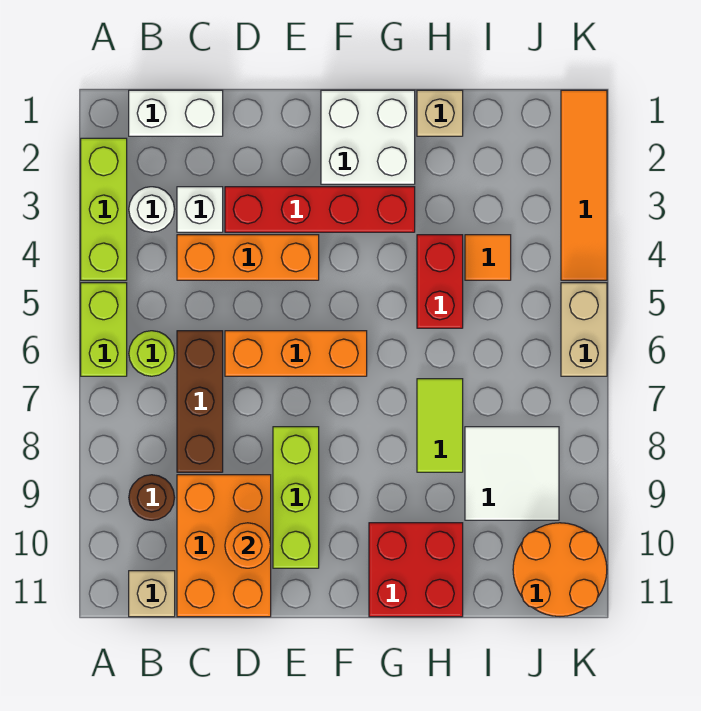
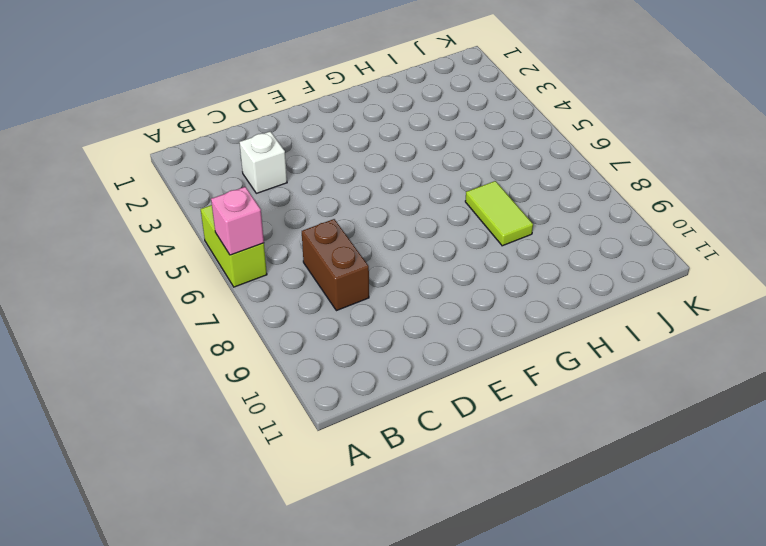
pink 1x1 brick [211,187,264,255] -> none
brown 1x2 brick [302,219,369,311] -> brown 1x3 brick [177,331,223,472]
none -> lime 1x3 brick [81,138,127,280]
none -> white 1x2 brick [129,90,223,136]
none -> white 1x1 round brick [129,187,175,232]

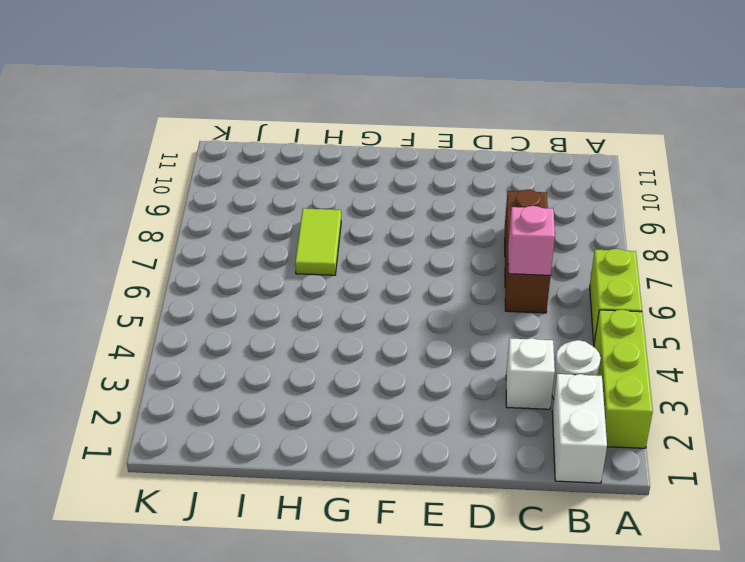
white 1x2 brick [552,374,607,483] -> white 1x2 brick turned to [129,90,223,136]
pink 1x1 brick [508,206,555,275] -> none
none -> lime 1x1 round brick [129,331,174,376]
none -> brown 1x1 round brick [129,475,175,520]
none -> tan 1x1 brick [129,571,175,617]

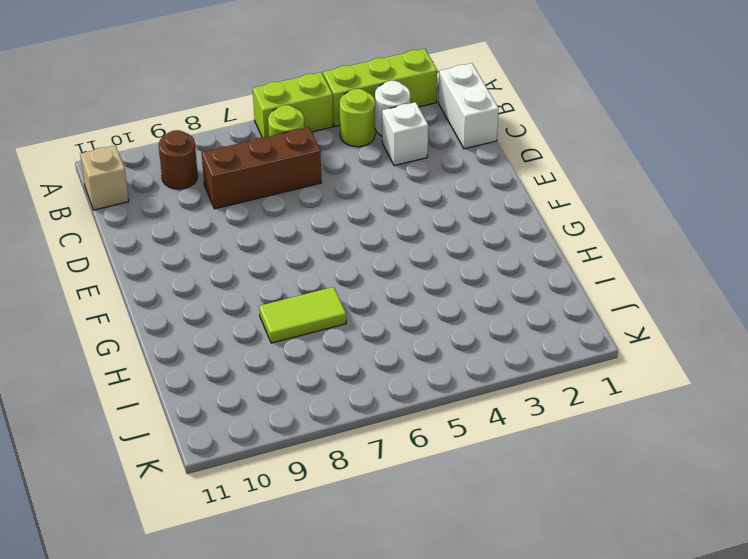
lime 1x1 round brick [340,89,375,147] -> none
none -> orange 1x3 brick [177,235,319,280]
none -> orange 2x3 brick [177,475,271,617]
none -> red 1x4 brick [225,187,415,232]

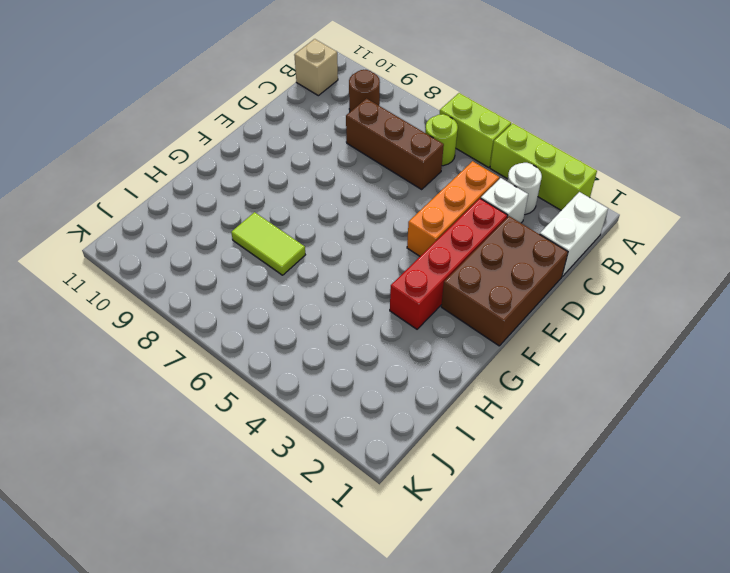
brown 2x3 brick [441,216,568,346] -> white 2x2 brick [321,90,415,184]
none -> orange 2x3 brick [177,475,271,617]
none -> orange 1x3 brick [225,331,367,376]
none -> lime 1x3 brick [273,427,319,568]

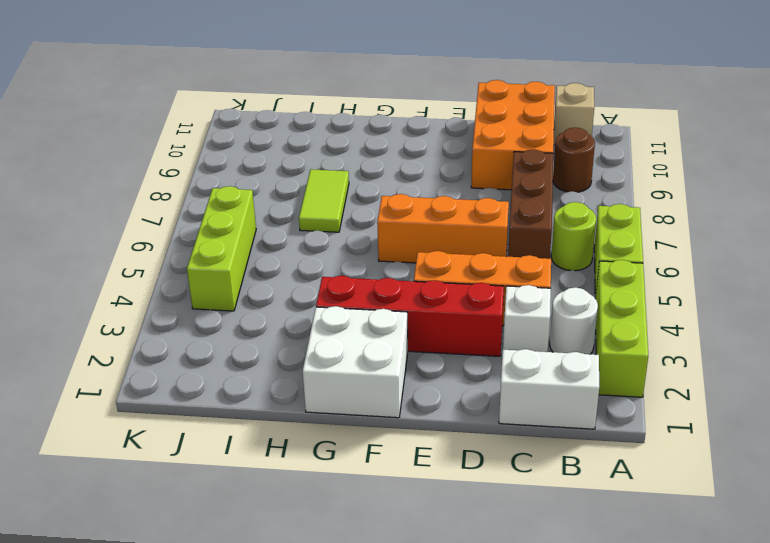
lime 1x3 brick [187,186,256,311] -> lime 1x3 brick moved to [273,427,319,568]
none -> red 2x2 brick [369,523,463,617]
none -> tan 1x1 brick [417,90,463,136]
none -> red 1x2 brick [417,235,463,328]

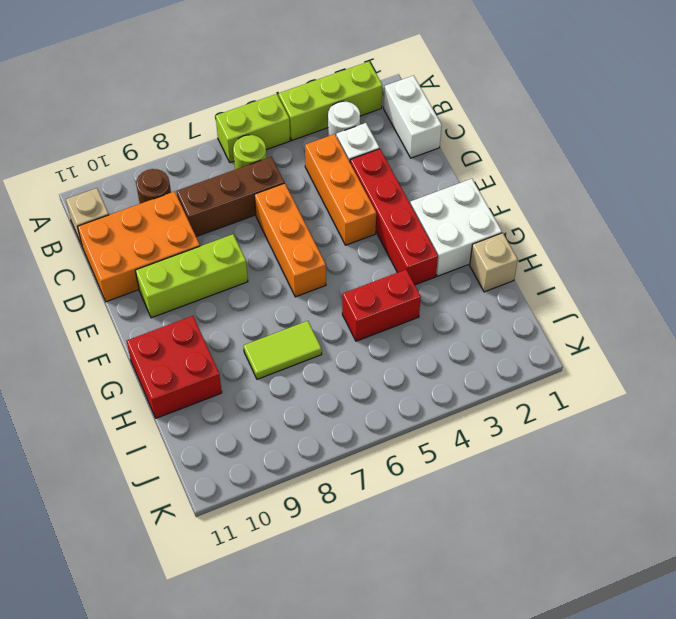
none -> orange 1x1 tile [465,235,511,280]
none -> white 2x2 tile [465,427,559,520]
none -> orange 2x2 round brick [513,523,607,616]

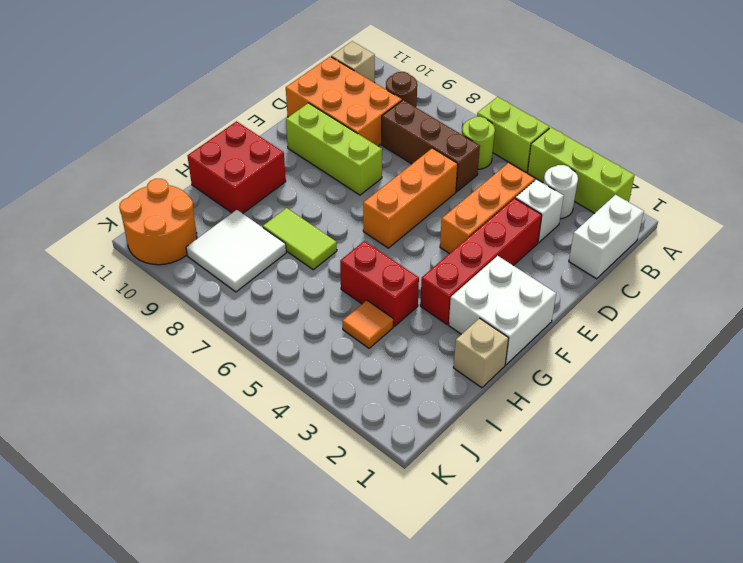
none -> orange 1x4 tile [561,90,607,280]
none -> tan 1x2 brick [561,283,607,376]
none -> orange 1x1 round brick [225,523,271,568]

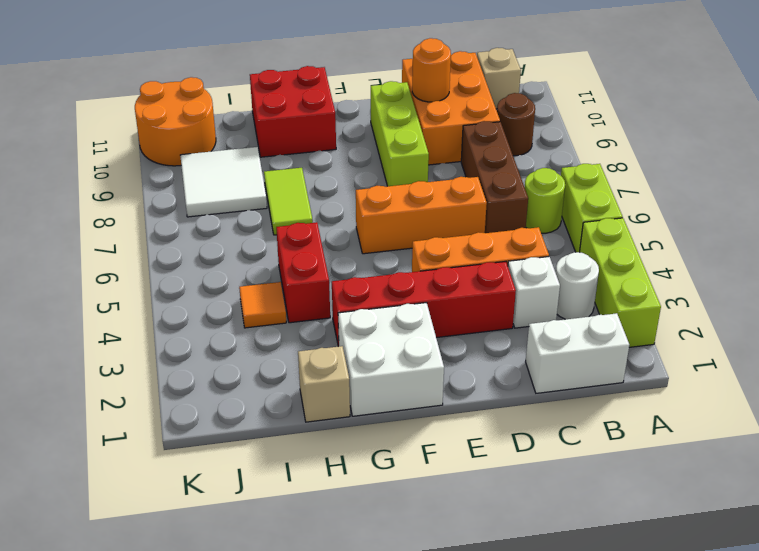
none -> orange 1x4 tile [561,90,607,280]
none -> tan 1x2 brick [561,283,607,376]

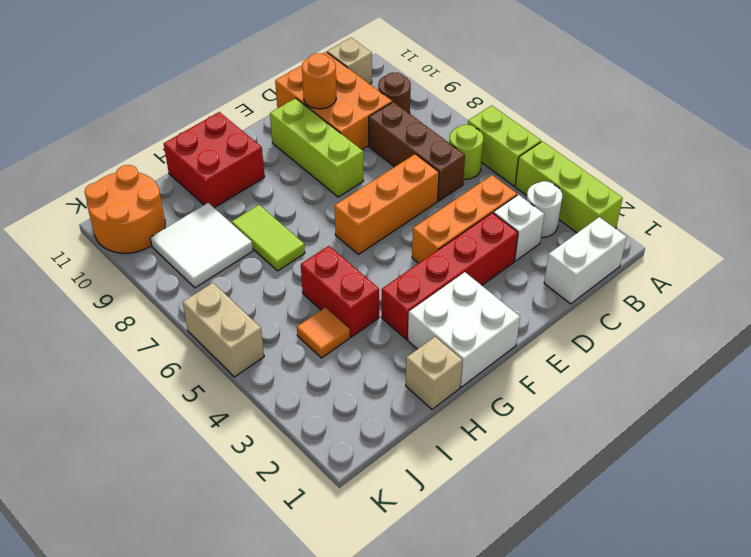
none -> orange 1x4 tile [561,90,607,280]

